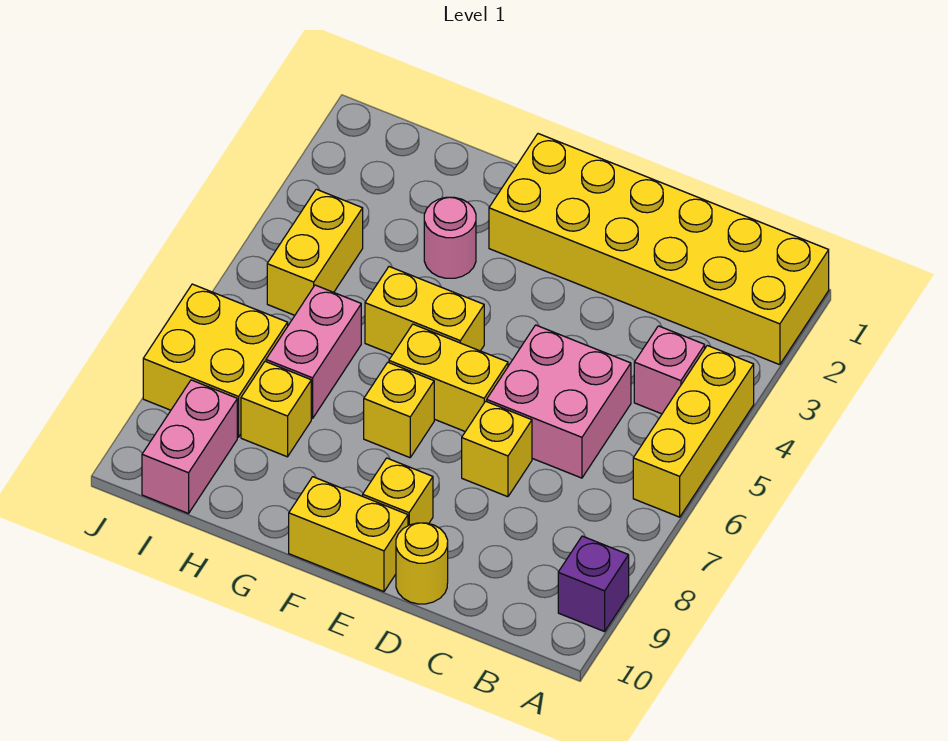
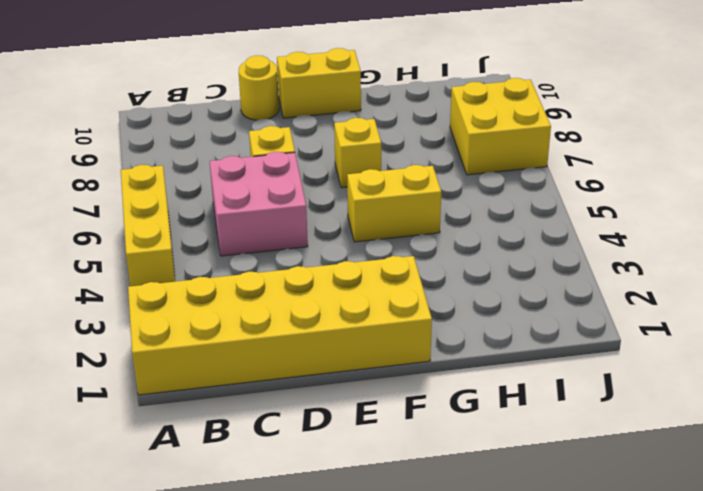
none -> purple 1x1 brick [558,536,629,632]
none -> pink 1x1 brick [634,326,705,414]
none -> yellow 1x2 brick [389,324,508,432]

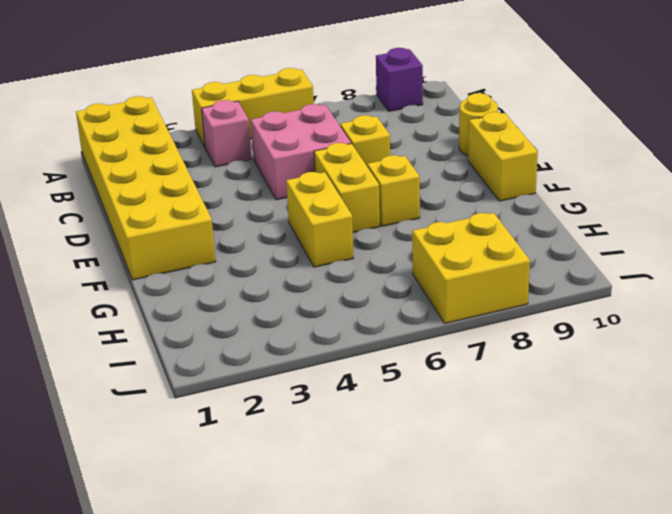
none -> yellow 1x1 brick [363,458,433,526]
none -> pink 1x1 round brick [424,197,476,278]
none -> pink 1x2 brick [266,285,361,419]

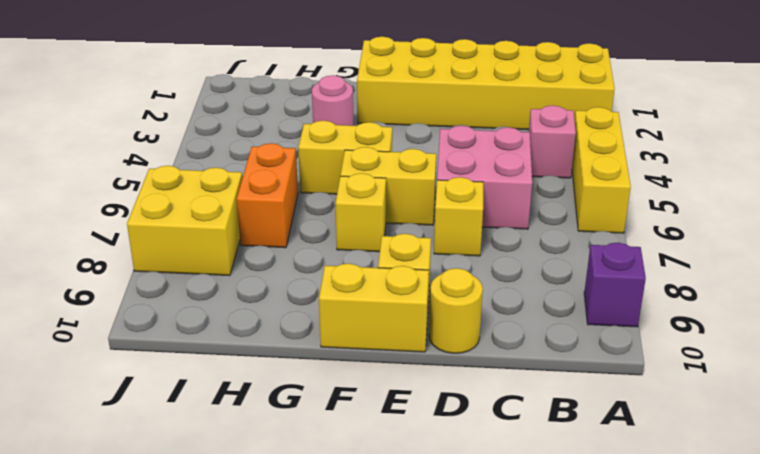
orange 1x2 brick [237,143,298,248] -> pink 1x2 brick [266,285,361,419]
none -> yellow 1x1 brick [241,361,311,457]
none -> yellow 1x2 brick [267,189,363,315]
none -> pink 1x2 brick [142,380,237,514]

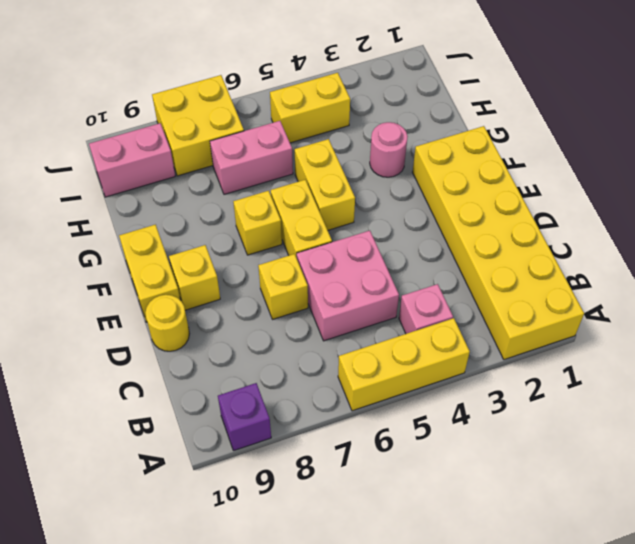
none -> yellow 1x1 brick [241,361,311,457]

